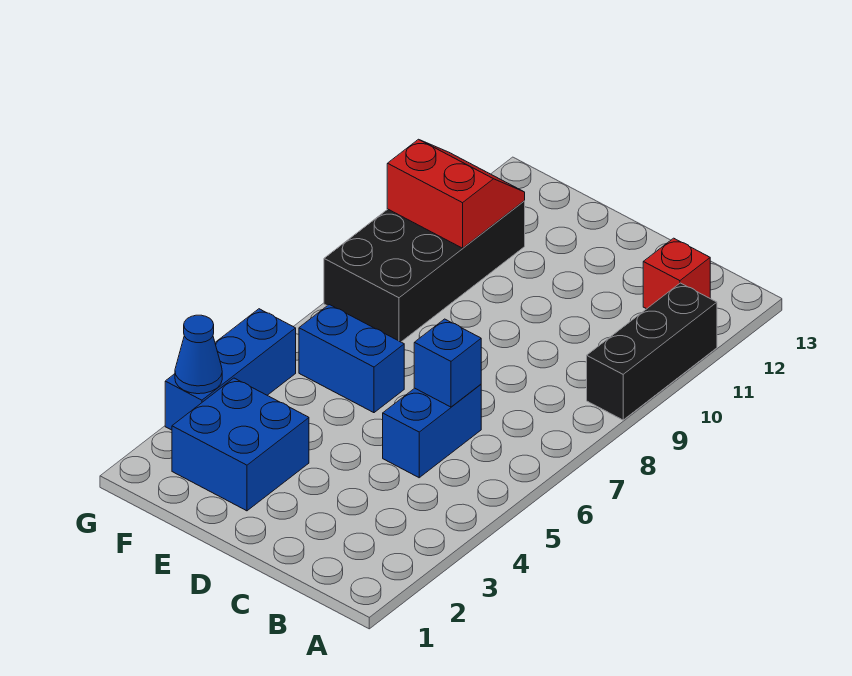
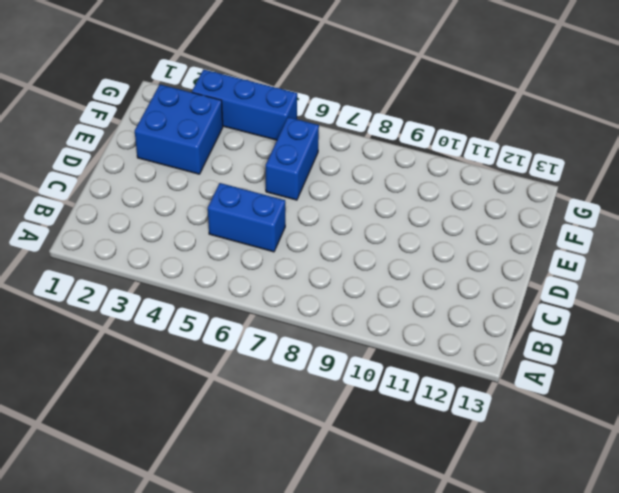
none -> black 1x3 brick [587,283,717,420]
none -> red 1x1 brick [643,238,710,309]

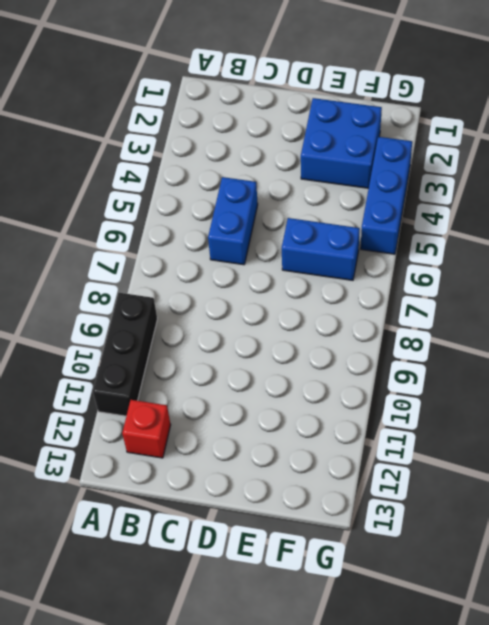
none -> black 2x4 brick [324,201,525,342]
none -> blue 1x1 brick [414,319,481,407]

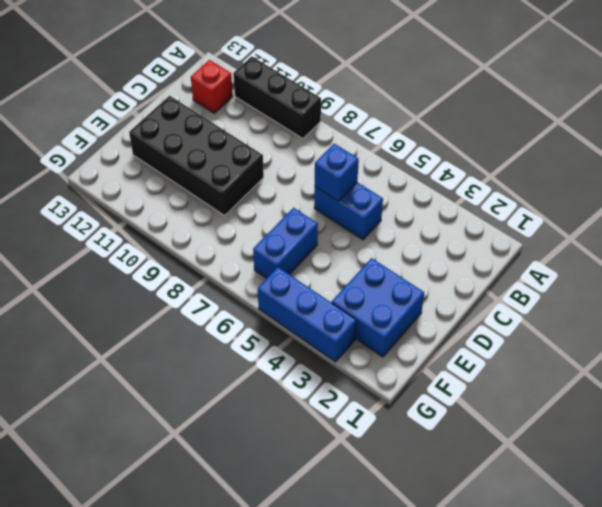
black 2x4 brick [129,96,264,216] -> black 2x4 brick moved to [324,201,525,342]
none -> red 2x2 slope [387,139,525,248]
none -> blue 1x1 cone [175,315,222,394]

